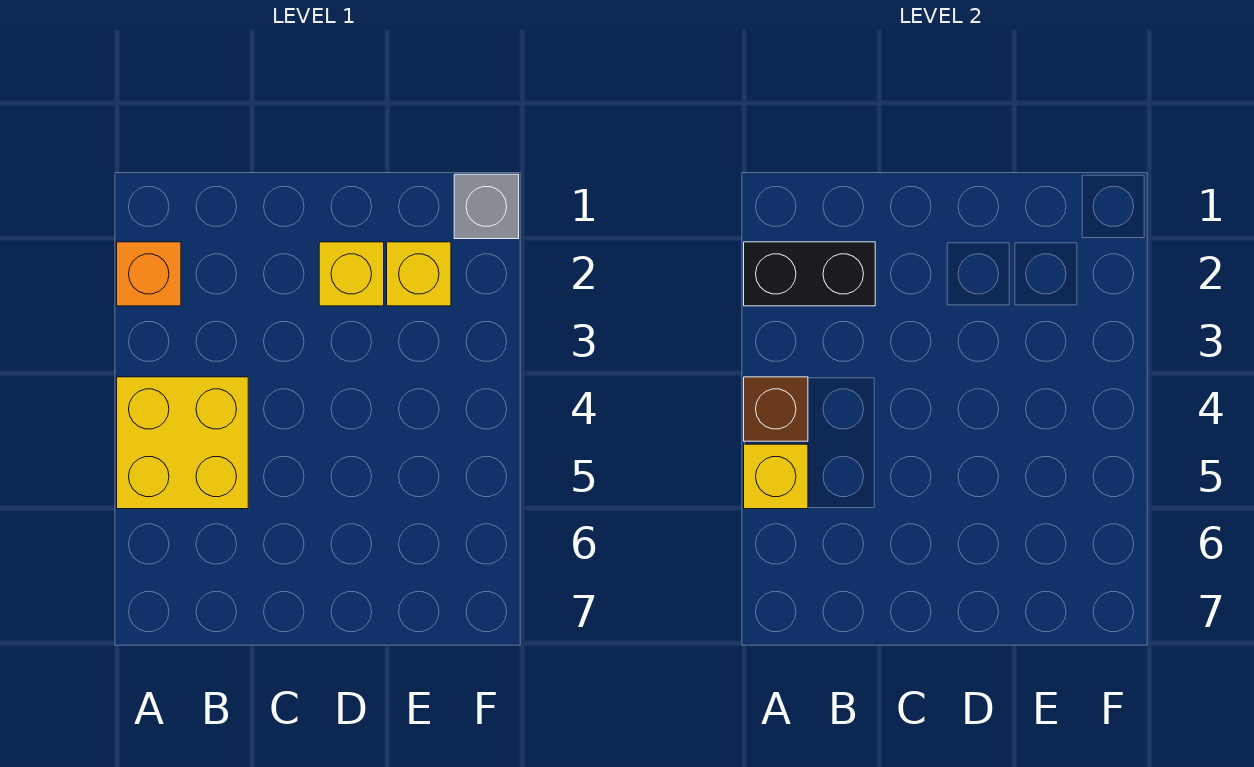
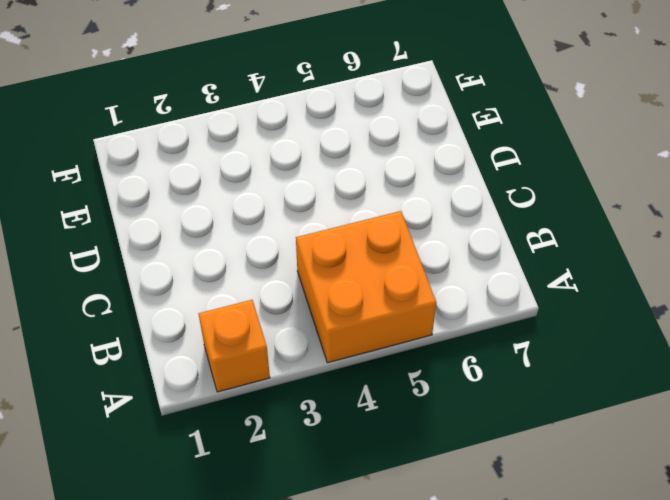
orange 2x2 brick [296,211,436,363] -> yellow 2x2 brick [117,377,248,509]
none -> yellow 1x1 brick [319,242,384,306]
none -> yellow 1x1 brick [387,242,451,306]

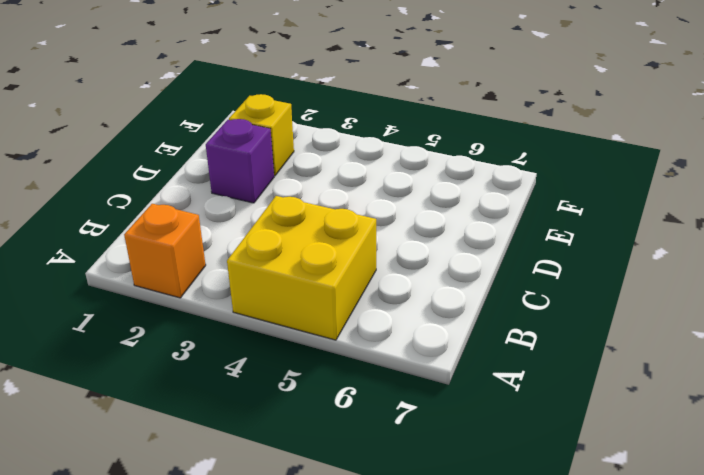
purple 1x1 brick [206,119,274,203] -> yellow 1x1 brick [319,242,384,306]
none -> grey 1x1 brick [454,174,519,239]
none -> black 1x2 brick [744,242,875,306]

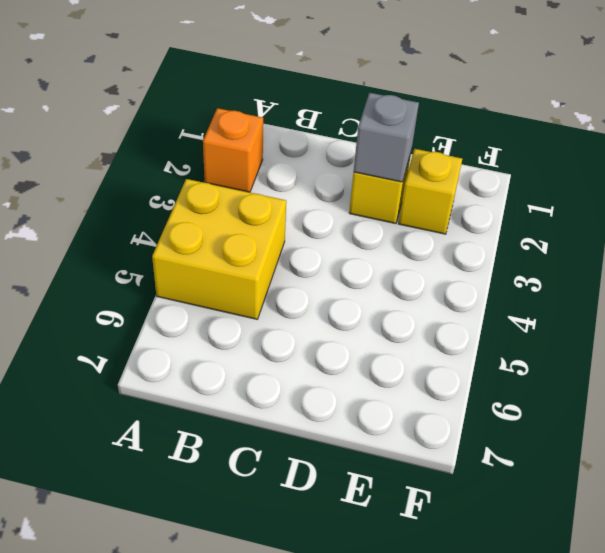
grey 1x1 brick [354,93,419,182] -> grey 1x1 brick moved to [454,174,519,239]
none -> black 1x2 brick [744,242,875,306]
none -> brown 1x1 brick [744,377,808,441]

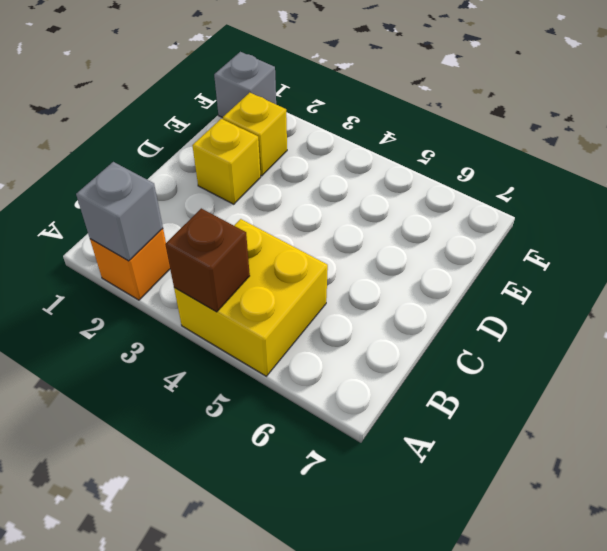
grey 1x1 brick [76,162,163,261] -> black 1x2 brick [744,242,875,306]
none -> yellow 1x1 brick [744,444,808,509]

